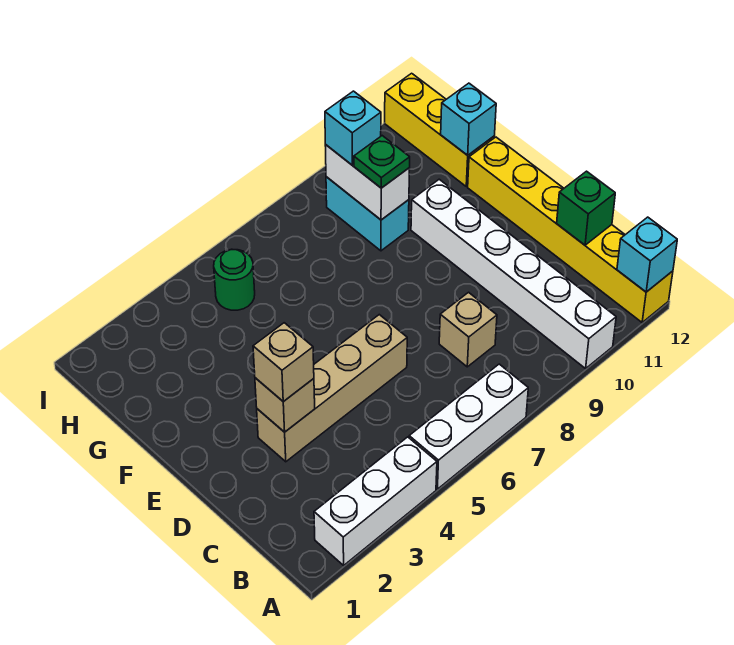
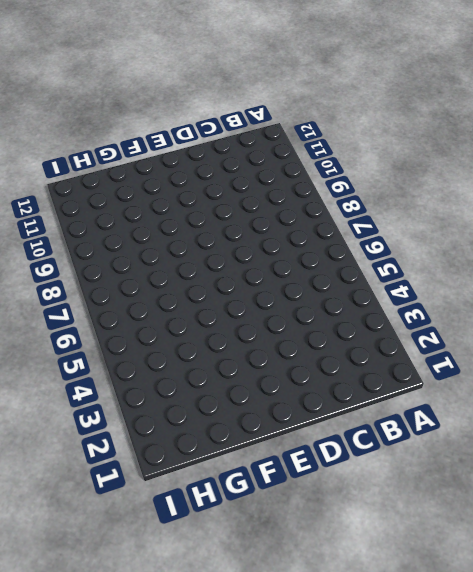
none -> white 1x3 brick [314,437,437,565]
none -> white 1x3 brick [409,364,528,489]
none -> white 1x6 brick [411,179,616,369]

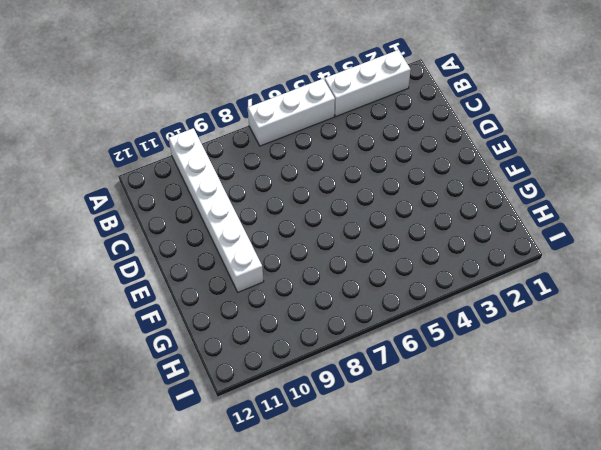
none -> yellow 1x6 brick [468,137,673,322]
none -> tan 1x1 brick [439,292,497,367]
none -> tan 1x4 brick [257,315,407,462]

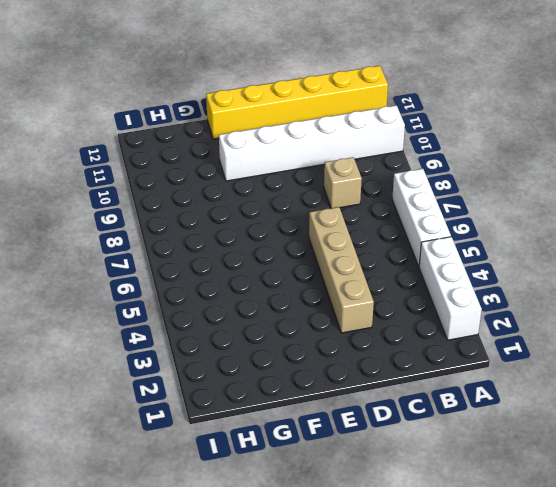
none -> cyan 1x2 brick [326,177,409,251]
none -> yellow 1x3 brick [385,73,494,186]
none -> green 1x1 round brick [214,249,255,310]

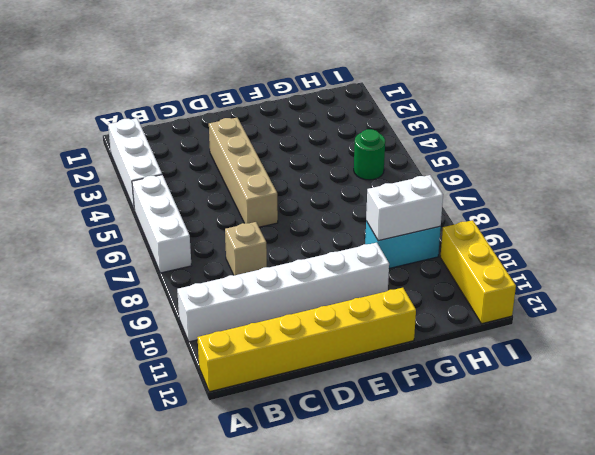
yellow 1x3 brick [440,220,516,324] -> yellow 1x3 brick turned to [385,73,494,186]
none -> cyan 1x1 brick [617,217,677,292]
none -> green 1x1 brick [557,171,615,245]
none -> tan 1x1 brick [255,378,315,432]

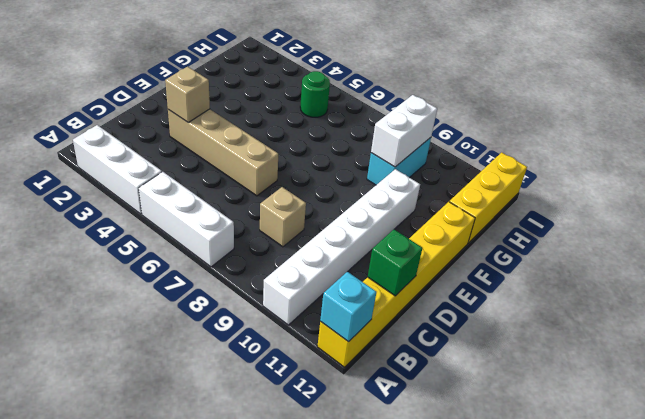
none -> cyan 1x1 brick [441,83,496,155]
none -> tan 1x1 brick [253,323,314,402]
none -> green 1x1 plate [354,136,410,188]

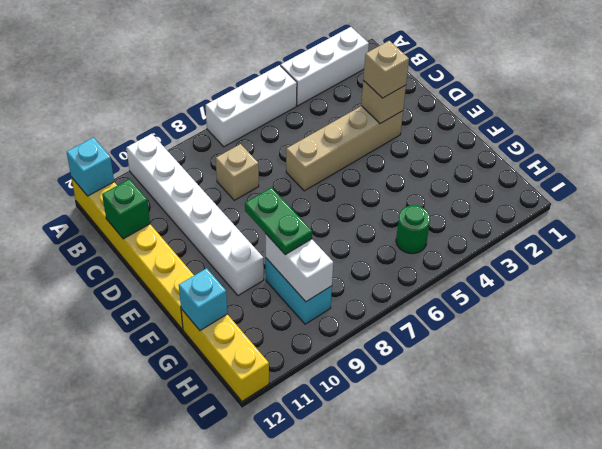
green 1x2 plate [245,188,312,255] -> green 1x1 plate [354,136,410,188]
none -> cyan 1x1 brick [325,91,381,165]

